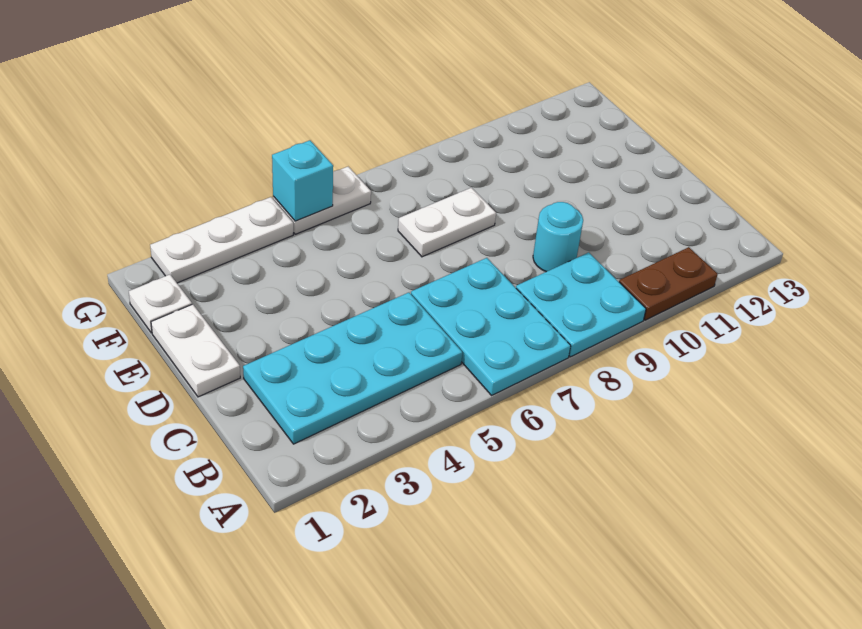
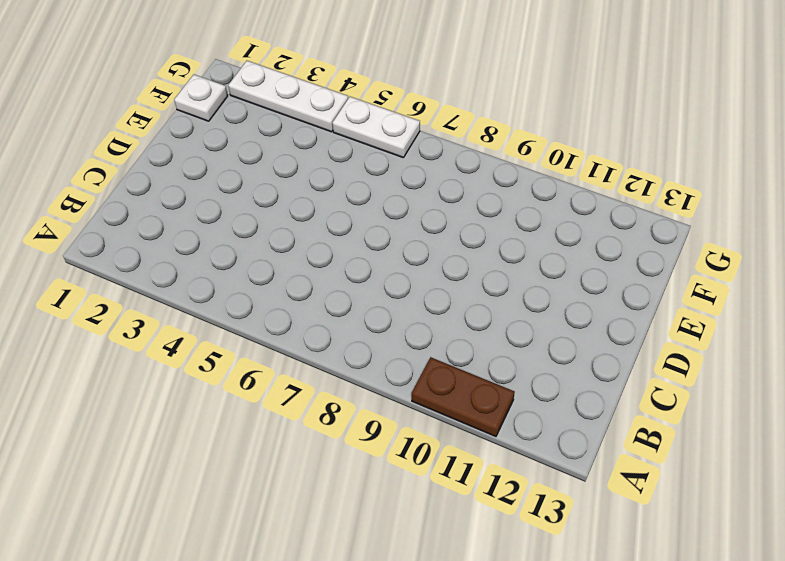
none -> cyan 2x3 plate [411,258,571,395]
none -> cyan 2x2 plate [516,252,646,357]

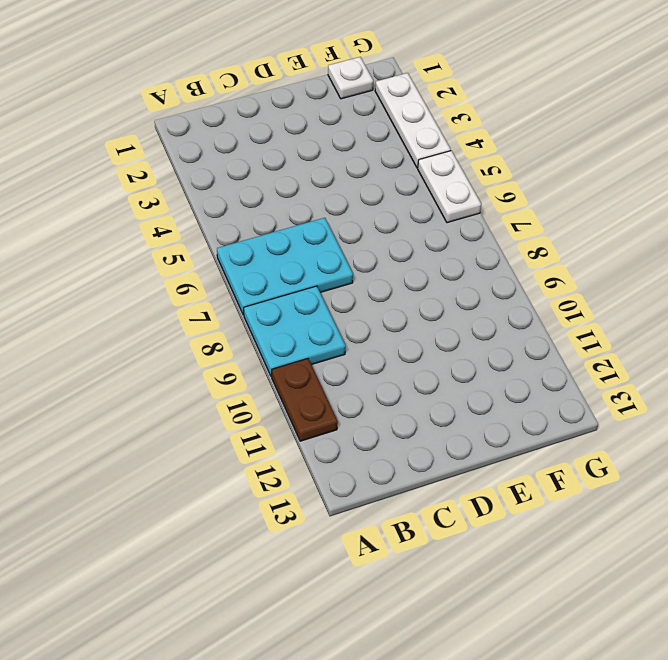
none -> cyan 2x4 plate [243,293,462,444]
none -> cyan 1x1 round brick [533,202,583,272]

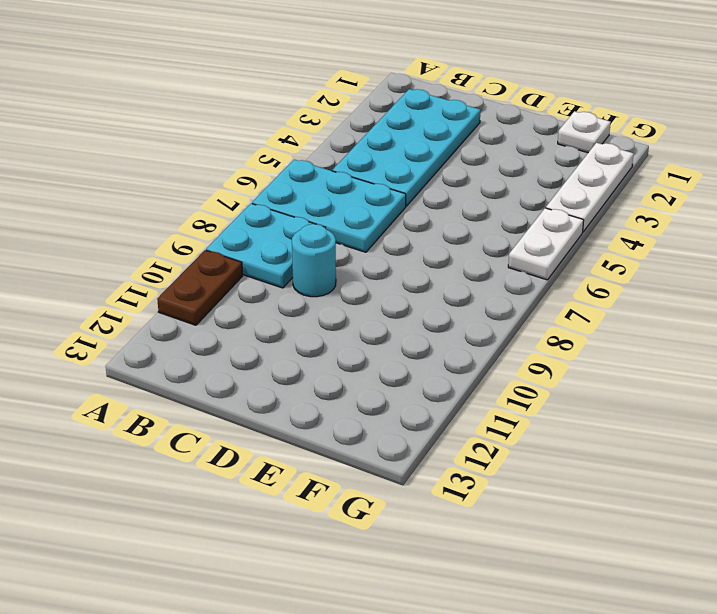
none -> white 1x2 plate [151,304,240,397]
none -> white 1x2 plate [398,188,496,257]

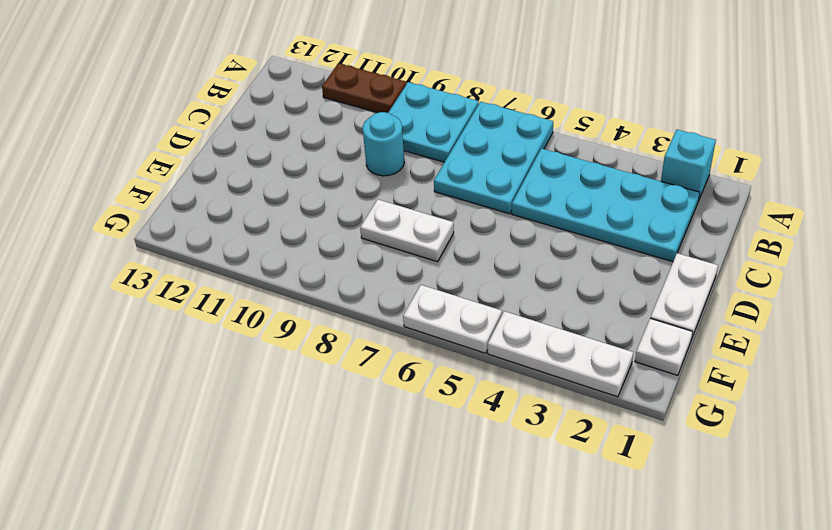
cyan 1x1 brick [661,130,716,201] -> cyan 1x1 brick moved to [272,140,333,221]

